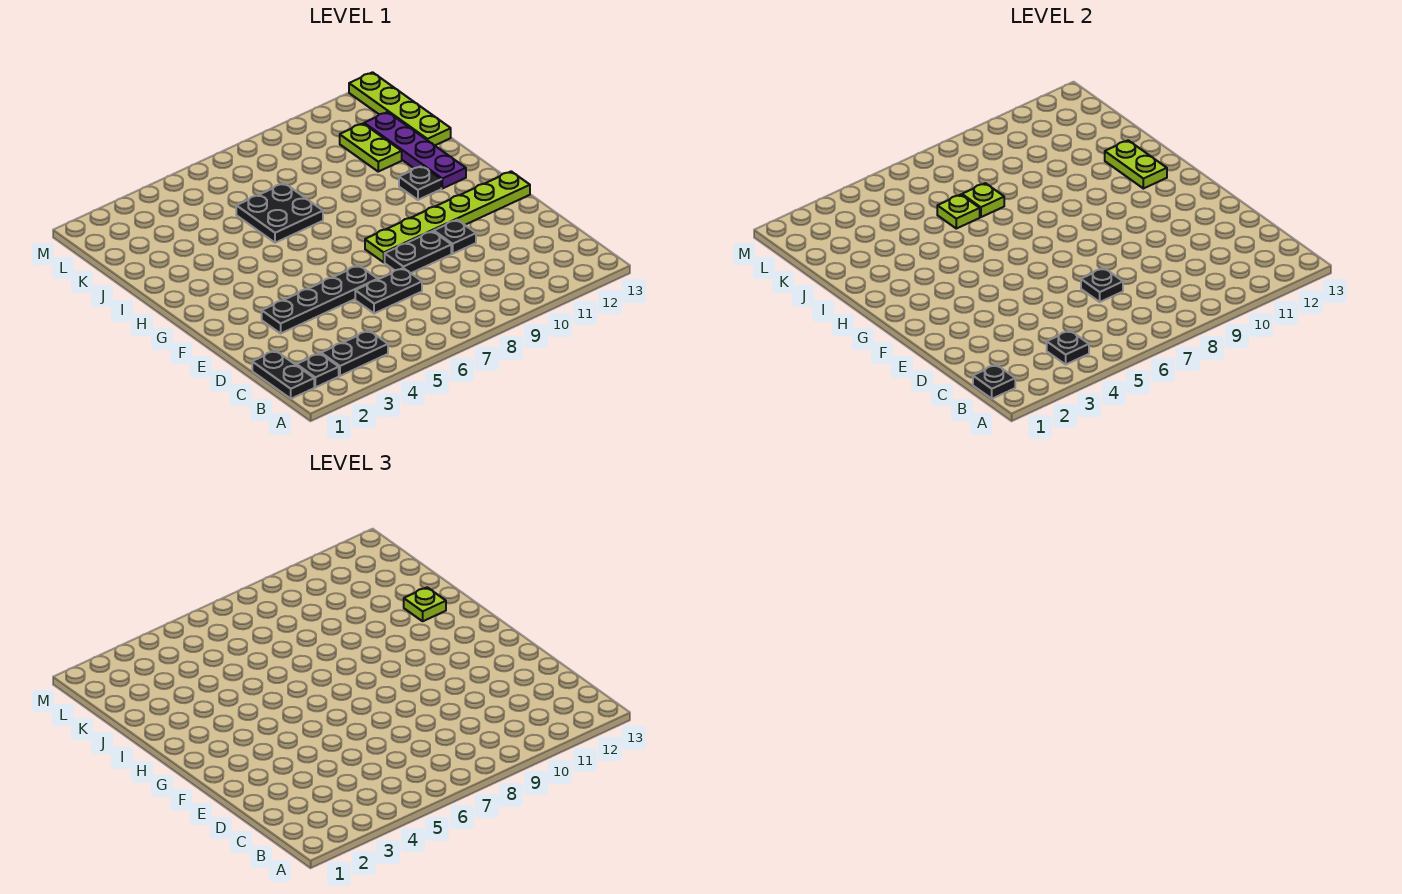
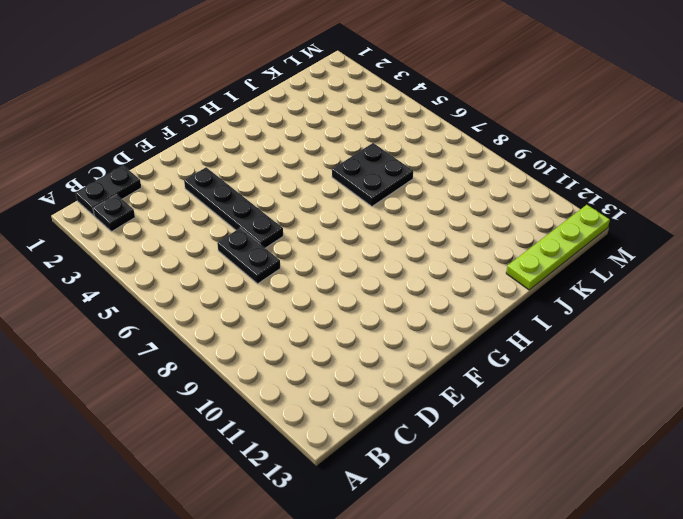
none -> black 1x2 plate [321,331,388,376]
none -> black 1x2 plate [385,231,451,273]
none -> black 1x1 plate [434,220,476,254]

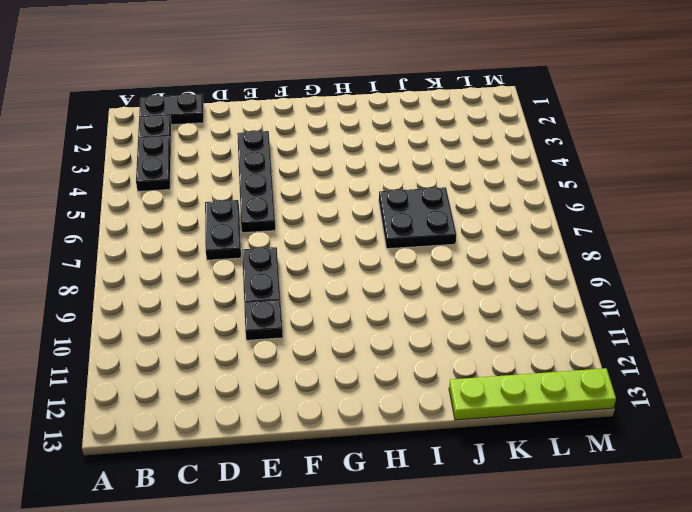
none -> lime 1x6 plate [365,171,530,262]
none -> black 1x1 plate [399,166,441,200]
none -> purple 1x4 plate [364,112,466,189]

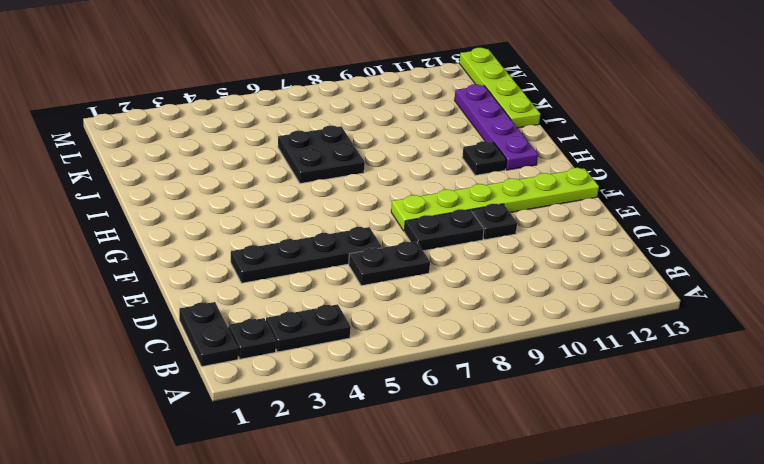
none -> lime 1x2 plate [340,124,402,172]
none -> black 1x1 plate [973,365,1015,399]
none -> black 1x1 plate [1047,331,1089,364]

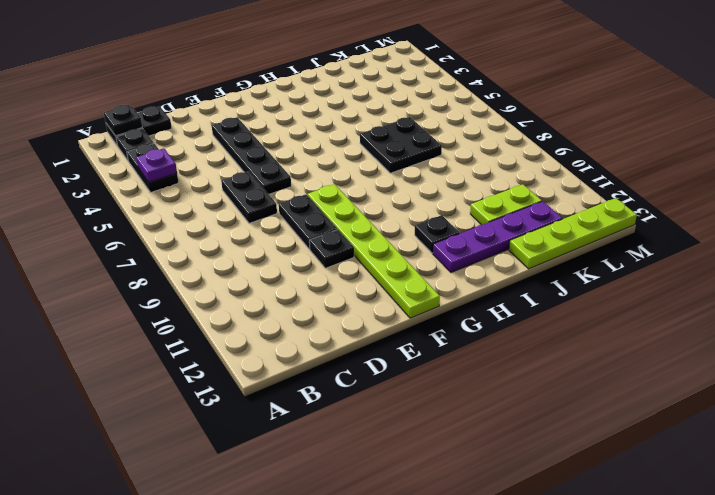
purple 1x1 plate [136,148,177,182] -> black 1x1 plate [1047,331,1089,364]
none -> black 1x1 plate [1081,268,1123,302]
none -> lime 1x2 plate [1105,140,1167,189]
none -> lime 1x1 plate [937,195,980,229]

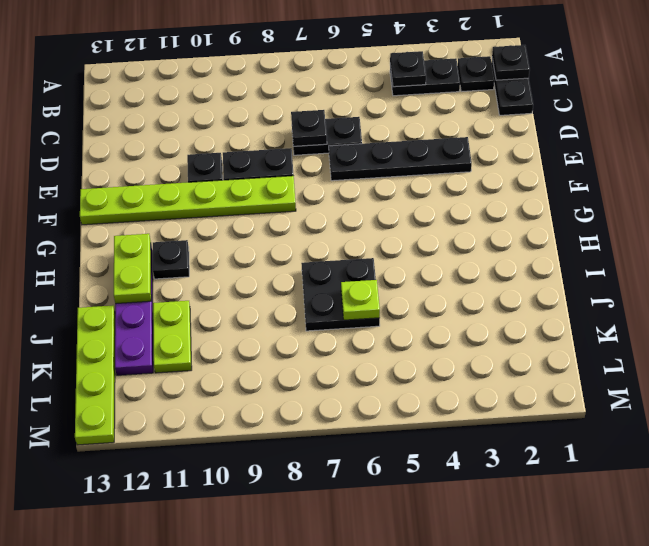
none -> lime 1x1 plate [962,183,1004,217]
none -> lime 1x1 plate [404,587,446,621]

